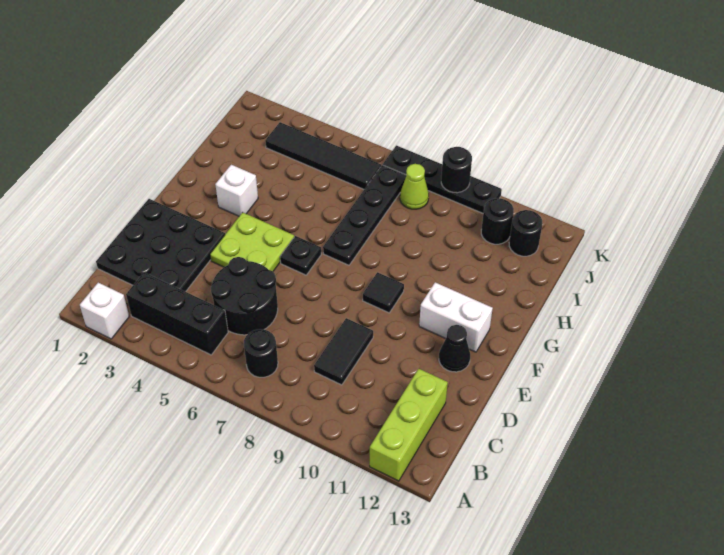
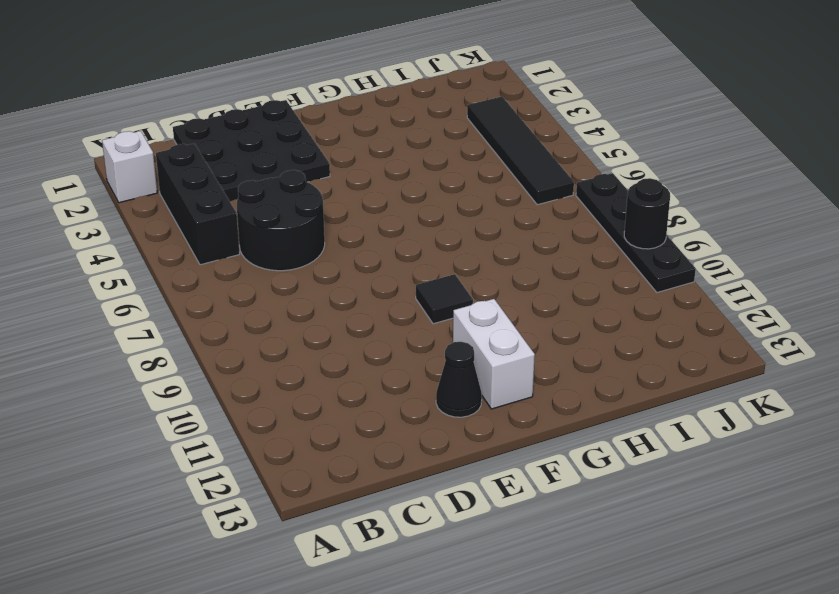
none -> lime 1x3 brick [370,369,448,481]
none -> black 1x1 round brick [244,329,278,377]
none -> black 1x2 tile [314,318,373,385]

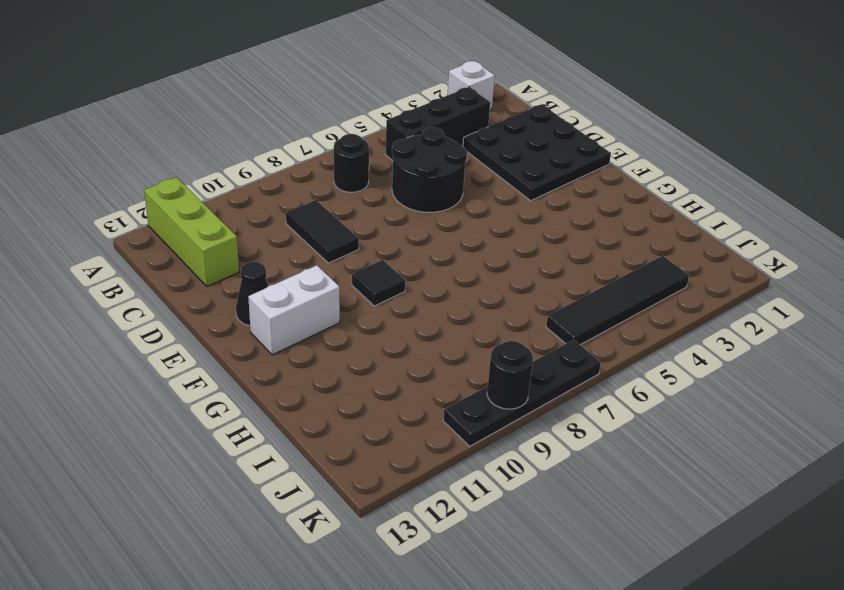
none -> lime 2x2 plate [210,212,294,272]
none -> black 1x1 plate [280,236,321,275]
none -> white 1x1 brick [215,165,258,216]

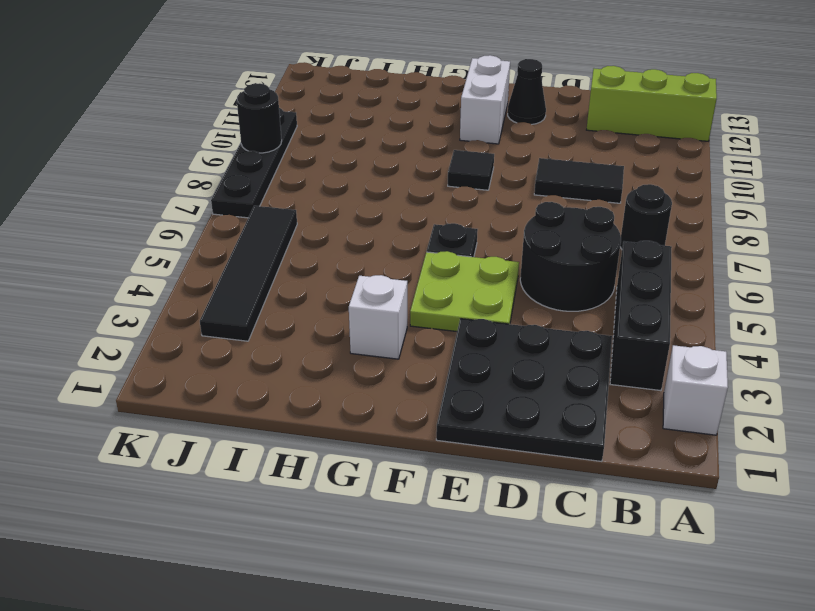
none -> black 1x4 plate [323,165,406,265]
none -> lime 1x1 cone [400,164,429,209]
none -> black 1x1 round brick [481,198,514,244]

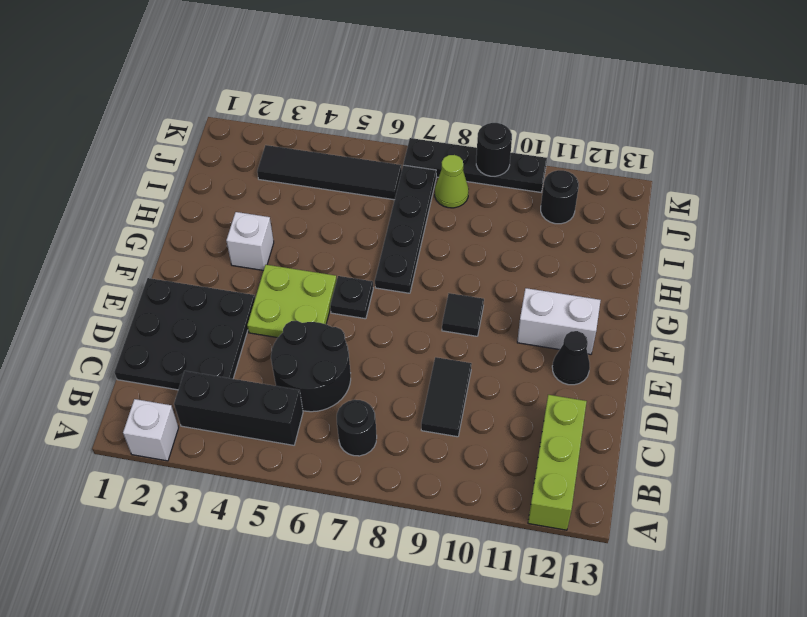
none -> black 1x1 round brick [509,210,542,256]

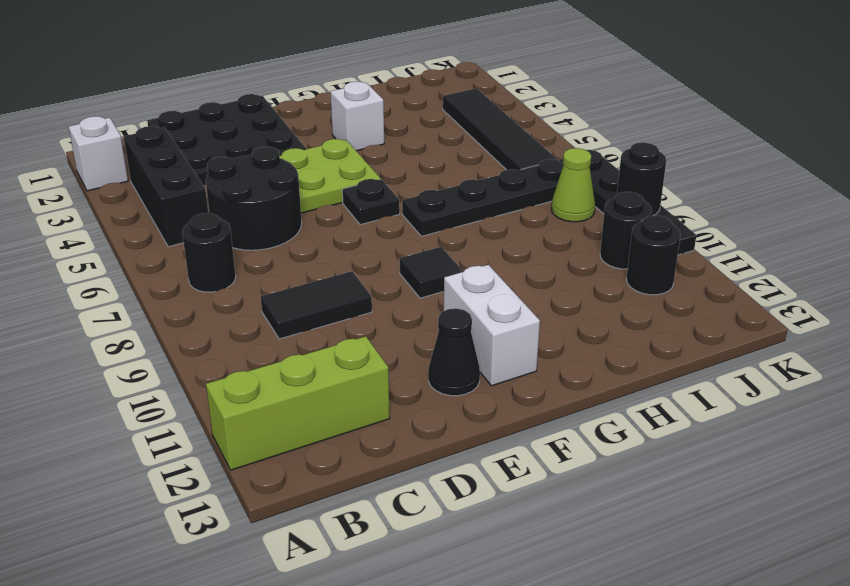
black 1x1 round brick [600,192,652,269] -> black 1x1 round brick moved to [509,210,542,256]

